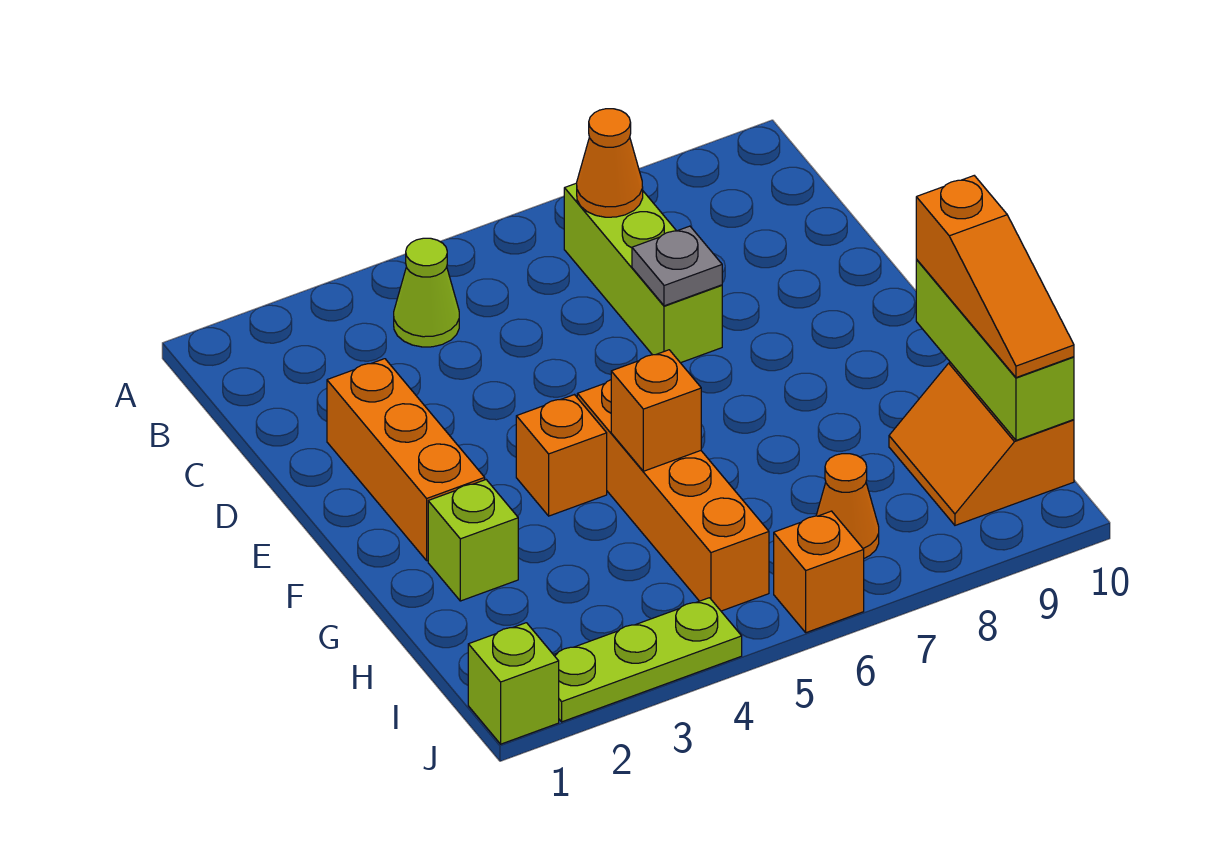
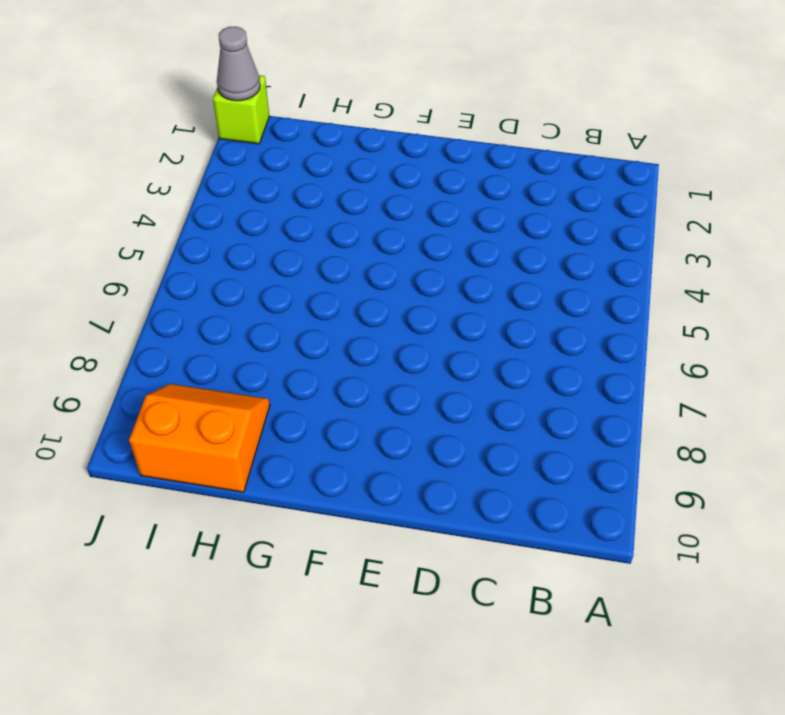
grey 1x1 cone [217,26,260,101] -> none
none -> lime 1x1 cone [394,238,459,347]
none -> lime 1x3 brick [564,183,722,363]
none -> orange 1x3 brick [327,359,485,561]

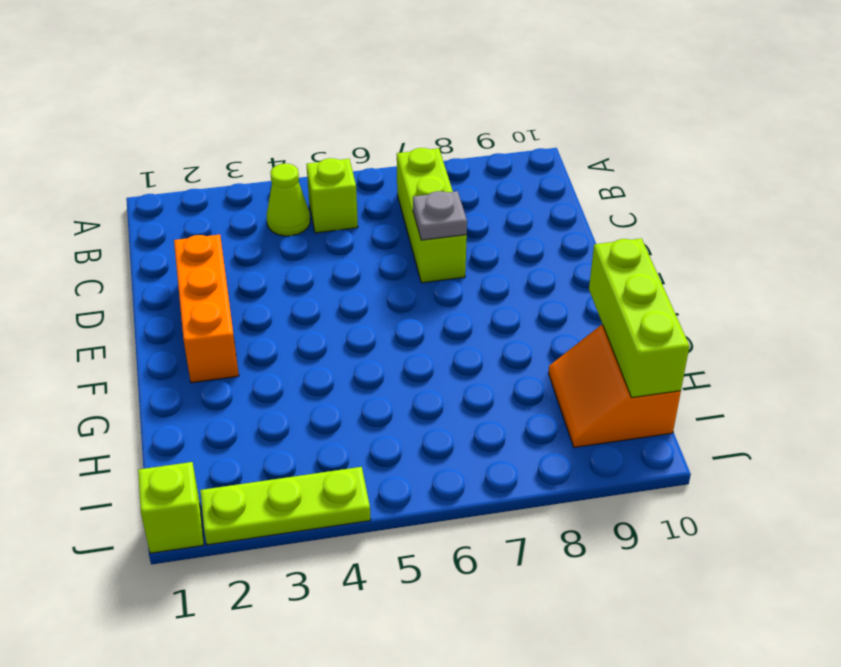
lime 1x1 brick [306,158,358,233] -> lime 1x1 brick moved to [428,480,518,601]
none -> orange 1x1 brick [516,395,607,516]
none -> orange 1x4 brick [577,380,769,611]
none -> orange 1x1 cone [816,454,879,558]

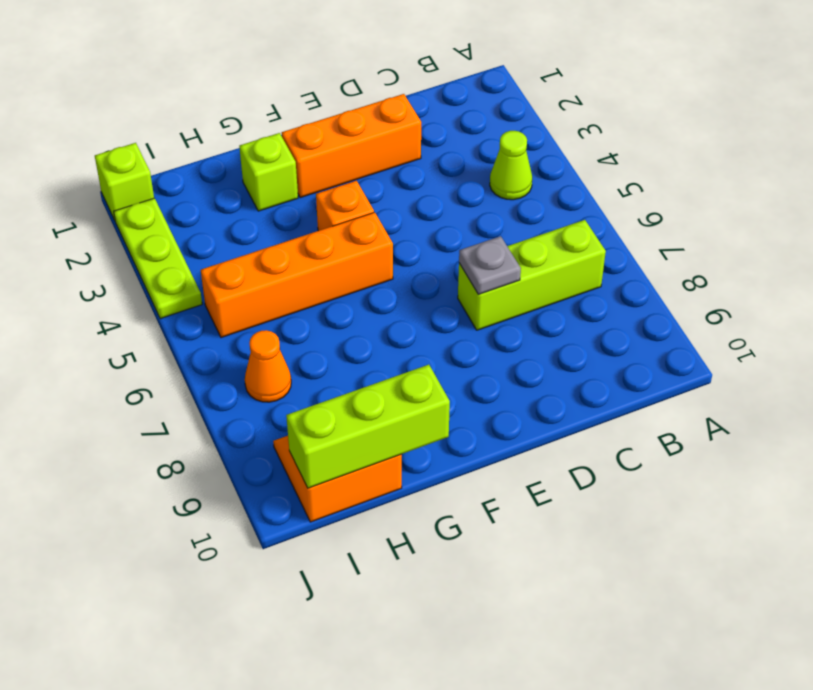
none -> orange 1x1 brick [774,511,864,633]
none -> orange 1x1 cone [577,109,643,217]
none -> orange 1x1 brick [611,350,701,471]

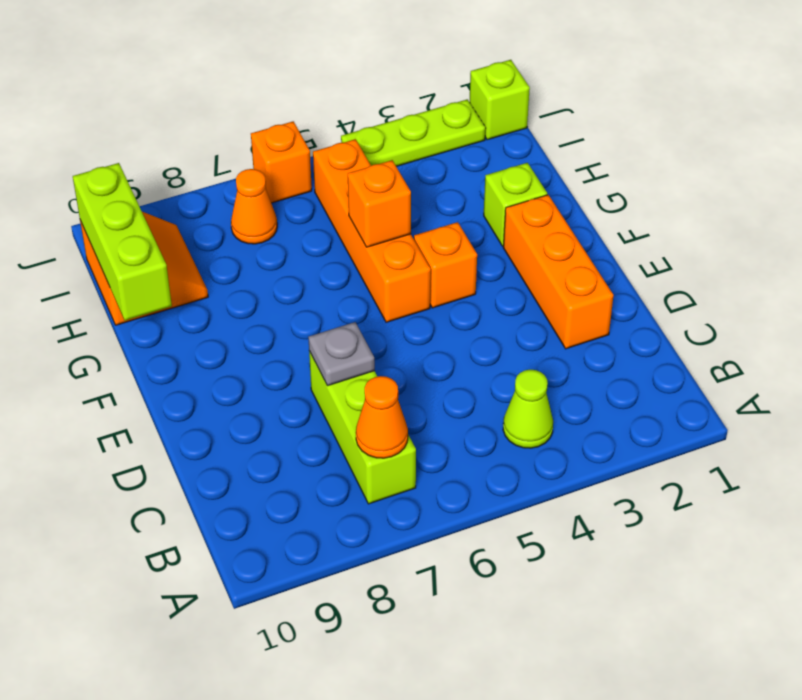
none -> orange 1x3 slope [916,176,1074,378]

